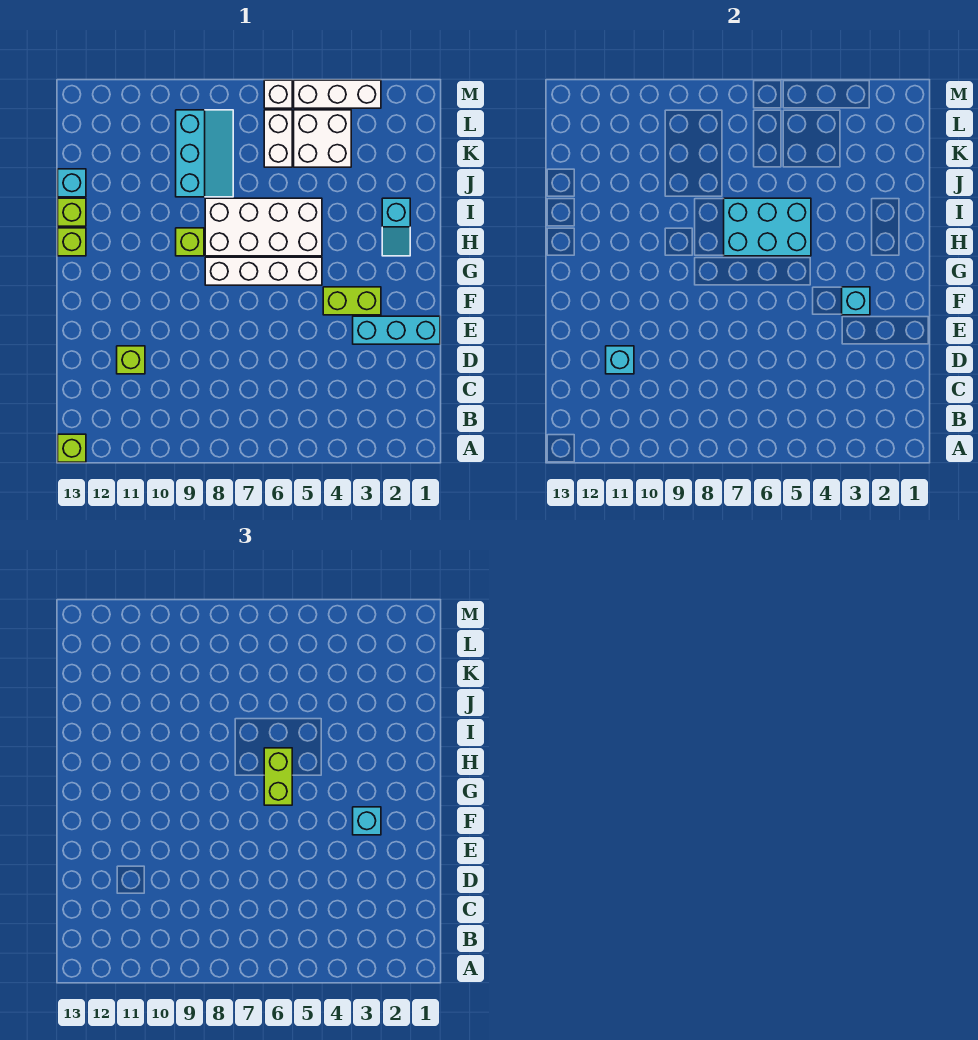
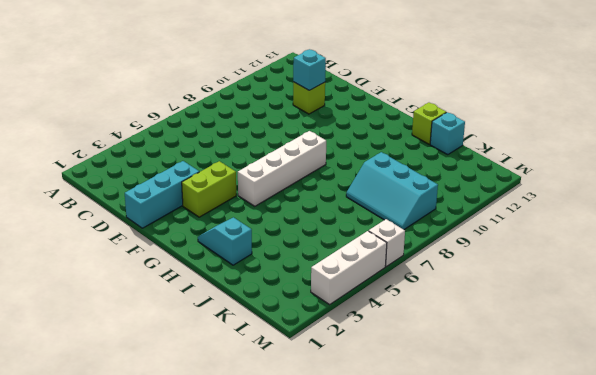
none -> lime 1x1 brick [58,434,86,462]
none -> white 2x4 brick [205,198,322,256]
none -> lime 1x1 brick [176,228,204,256]

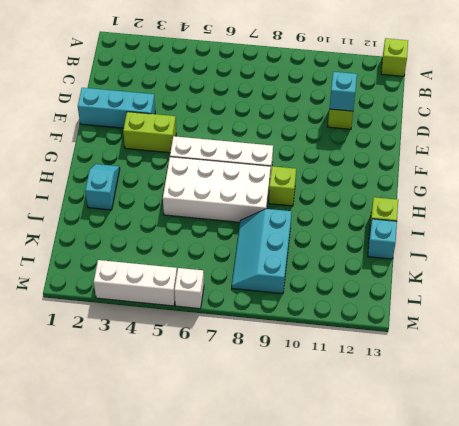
none -> lime 1x1 brick [58,228,86,256]
none -> white 2x2 brick [294,110,351,167]
none -> white 1x2 brick [264,110,292,167]

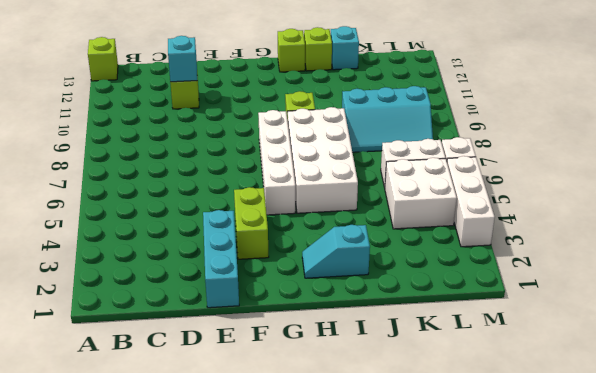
none -> cyan 1x1 brick [842,287,870,315]
none -> cyan 2x3 brick [724,198,811,256]
none -> cyan 1x1 brick [353,807,381,835]

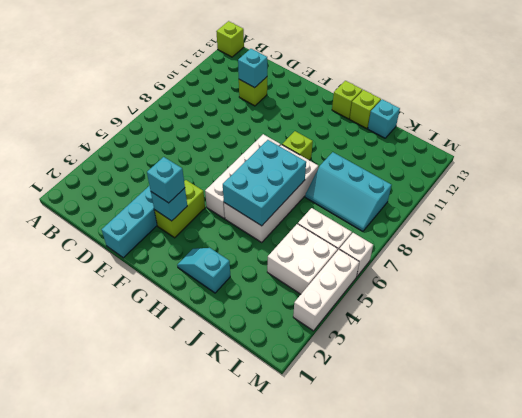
none -> lime 1x2 brick [264,748,292,805]

